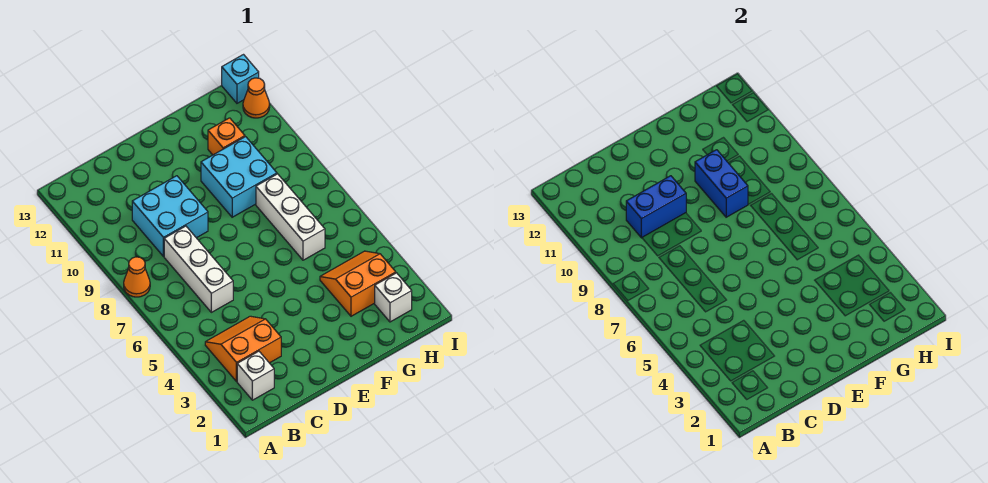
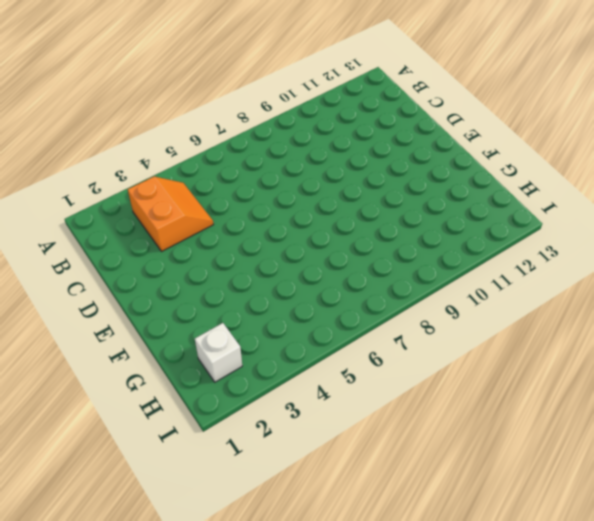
none -> orange 1x1 cone [124,257,150,297]
none -> white 1x1 brick [237,351,274,400]
none -> white 1x3 brick [164,226,233,312]

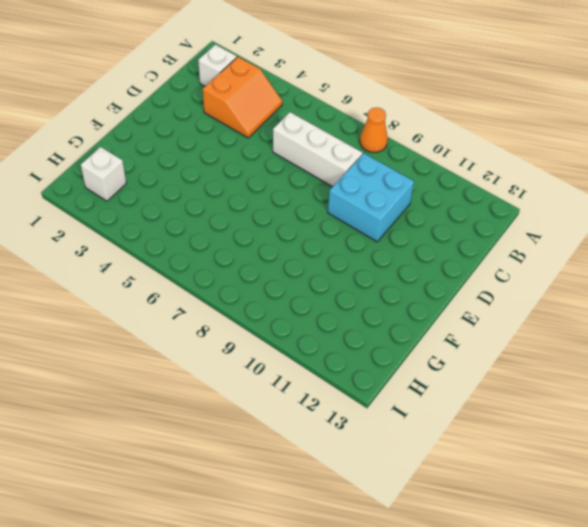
none -> cyan 2x2 brick [201,137,277,217]
none -> orange 2x2 slope [320,251,396,316]
none -> white 1x3 brick [256,174,325,260]

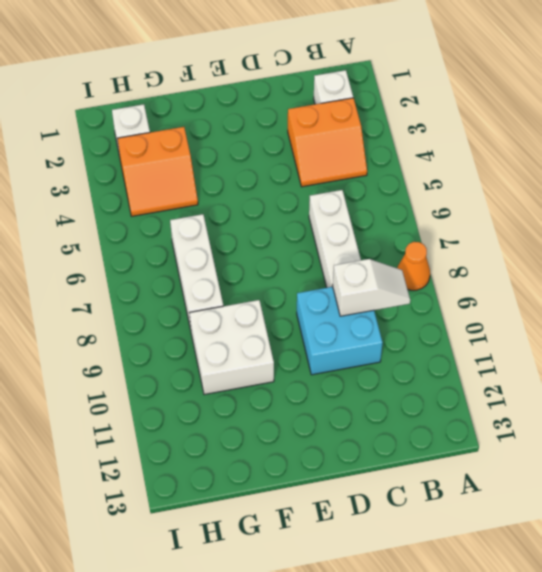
white 1x2 slope [332,259,410,316] -> none
white 2x2 brick [189,300,274,395] -> cyan 2x2 brick [201,137,277,217]
none -> orange 1x1 brick [208,118,245,155]
none -> orange 1x1 cone [243,78,270,118]
none -> cyan 1x1 brick [222,55,259,103]

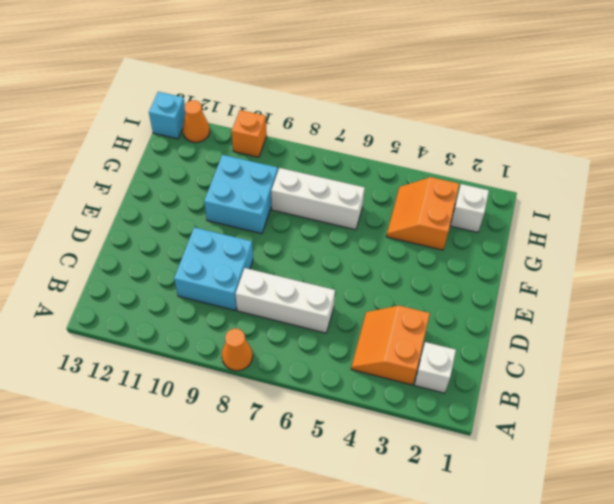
orange 1x1 brick [232,110,267,157] -> orange 1x1 brick moved to [208,118,245,155]
none -> blue 1x2 brick [626,176,686,238]
none -> blue 1x2 brick [695,150,748,217]

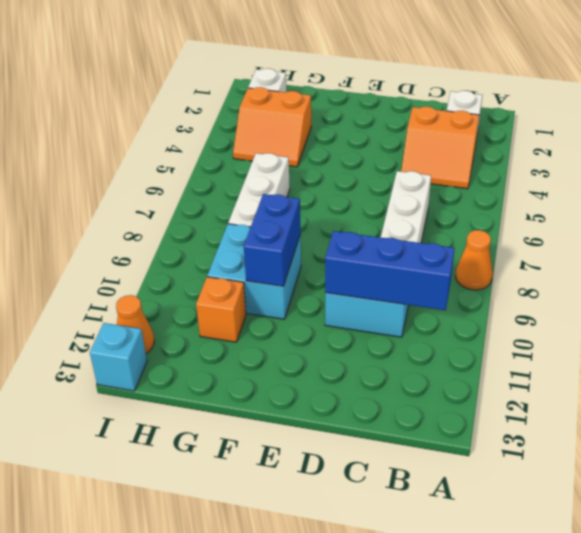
blue 1x3 brick [325,231,455,310] -> blue 1x2 brick [626,176,686,238]

